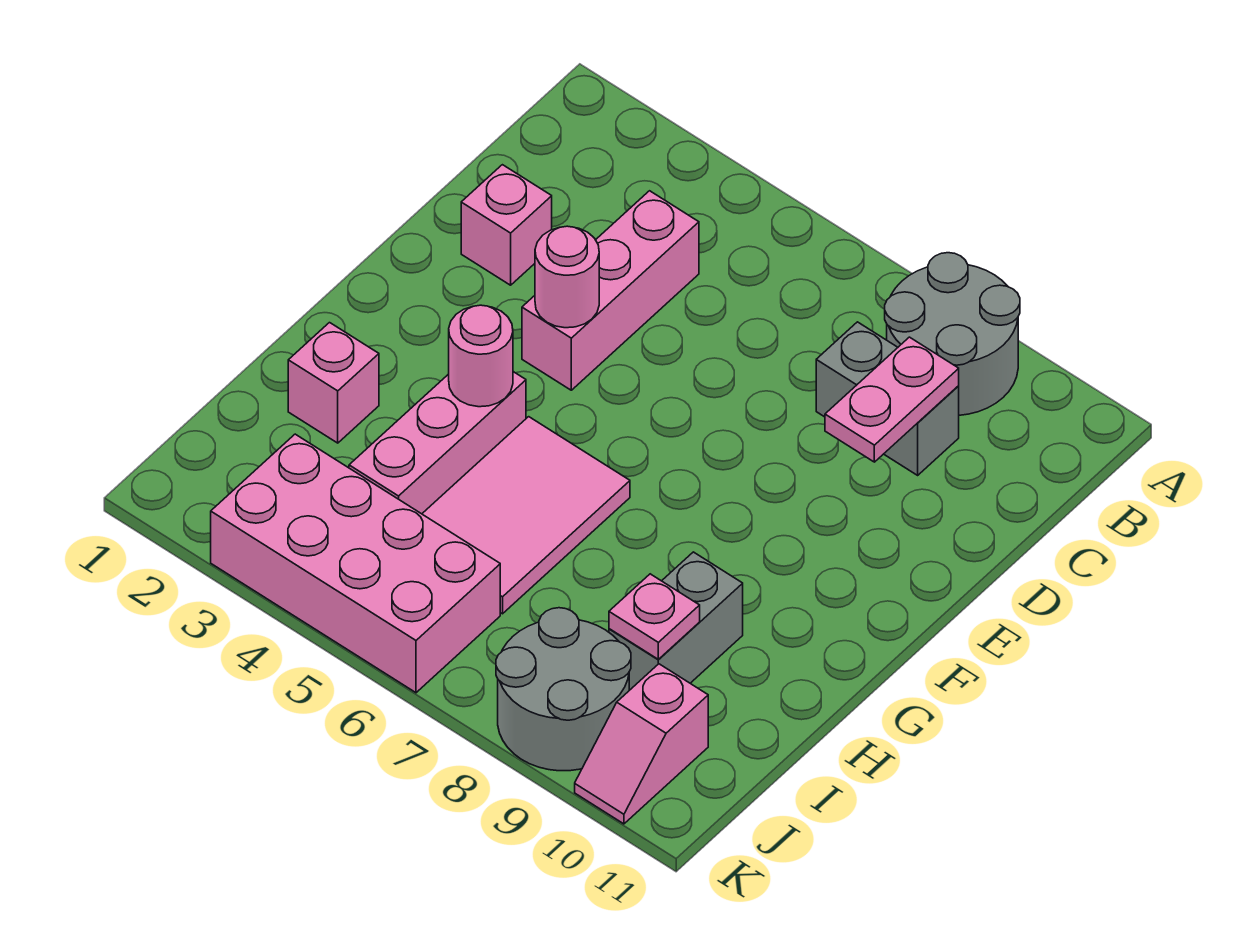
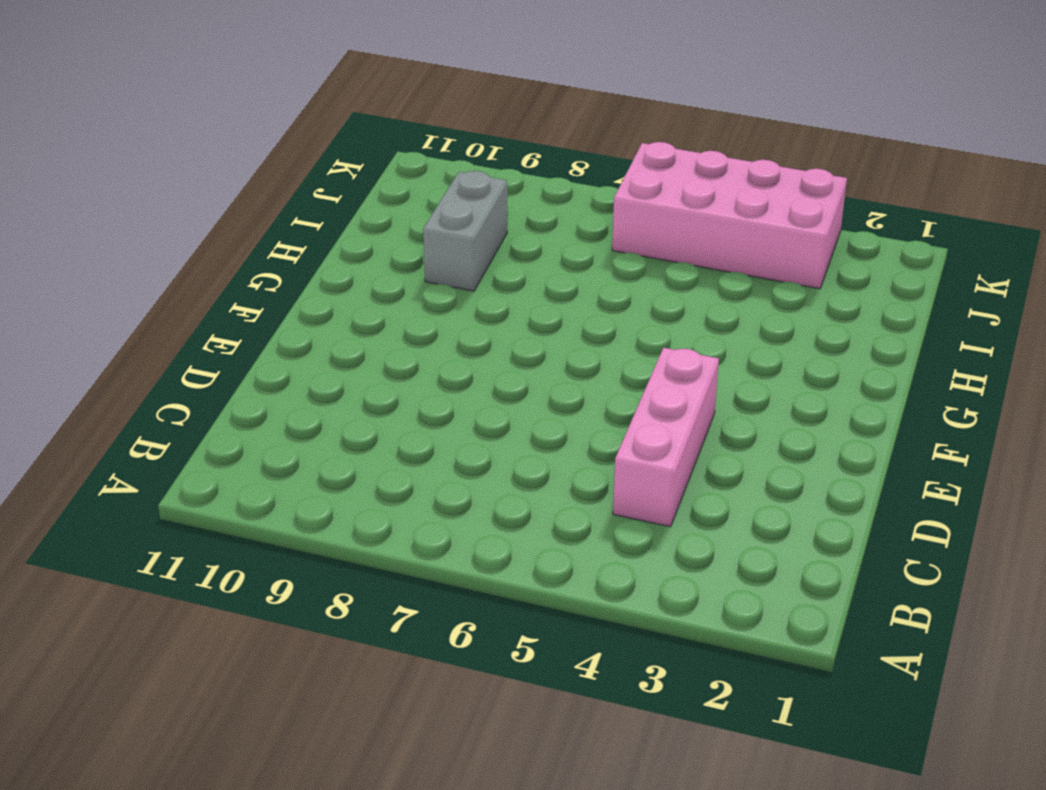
none -> grey 2x2 round brick [885,253,1020,415]
none -> grey 1x2 brick [816,322,959,475]
none -> pink 1x1 brick [461,165,552,285]

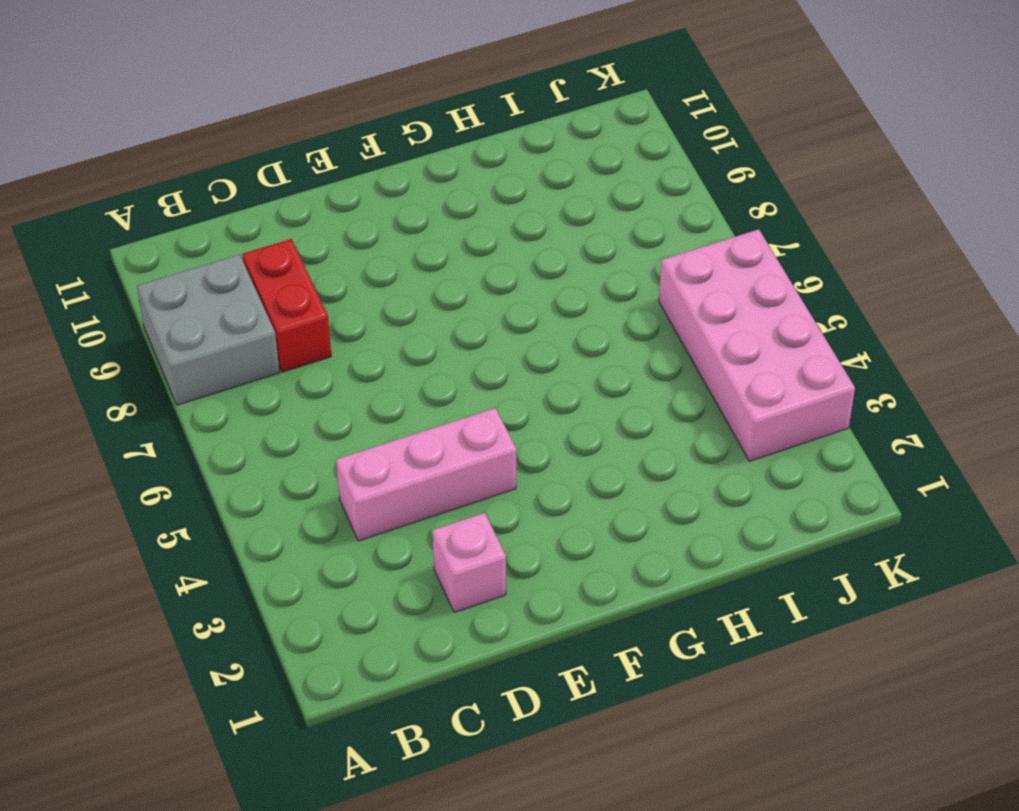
grey 2x2 brick [137,255,279,405] -> grey 2x2 round brick [885,253,1020,415]
red 1x2 brick [242,239,331,372] -> grey 1x2 brick [816,322,959,475]
none -> pink 1x3 brick [349,372,526,514]
none -> pink 2x3 tile [422,417,630,614]
none -> pink 1x1 brick [288,323,379,443]

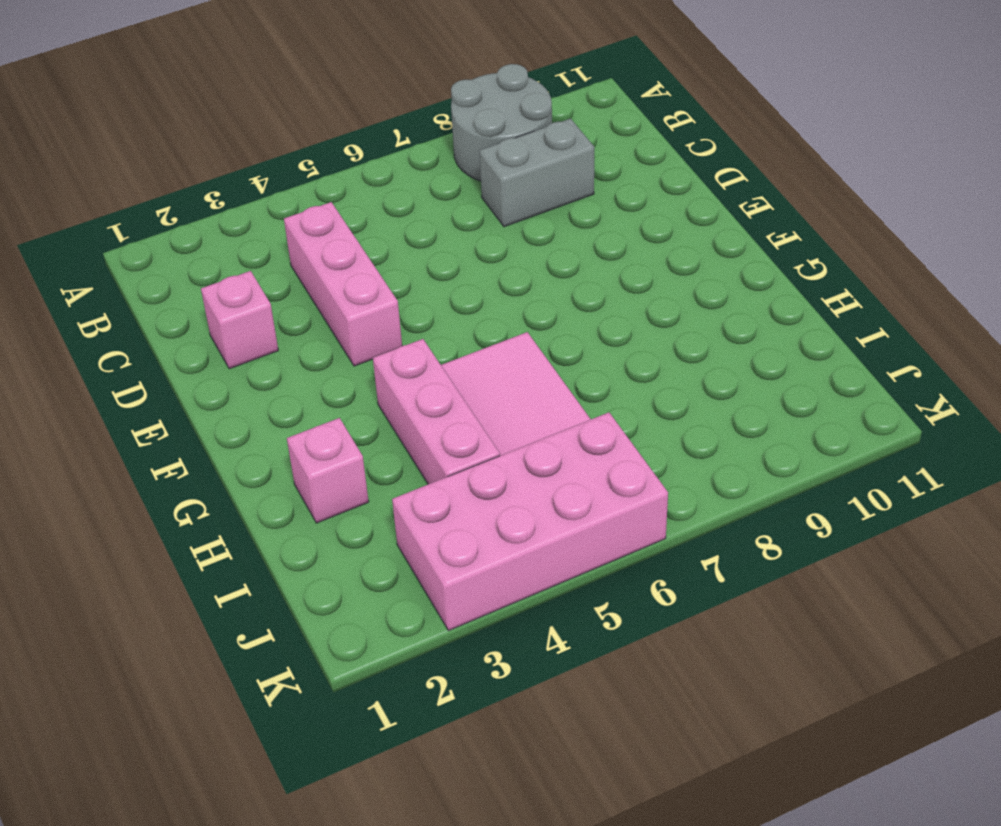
none -> grey 1x2 brick [609,552,743,690]
none -> grey 2x2 round brick [496,608,631,771]
none -> pink 1x2 slope [575,664,708,824]

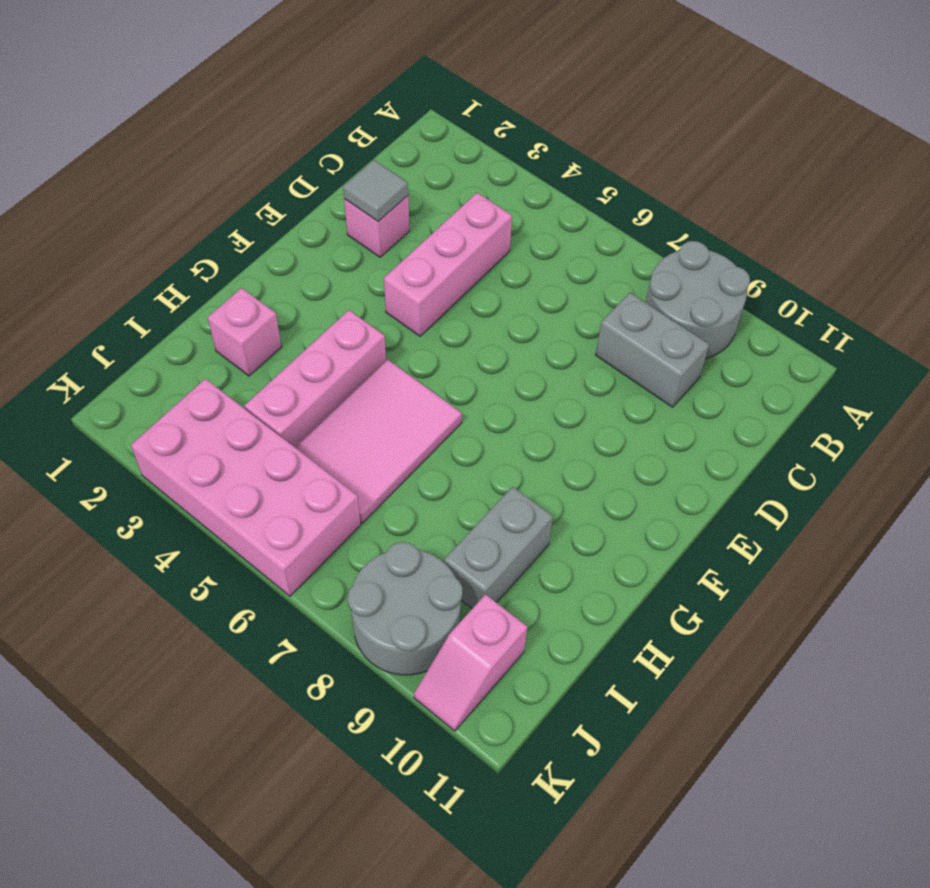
grey 1x1 tile [343,160,408,221] -> none
none -> pink 1x2 plate [825,337,959,462]
none -> pink 1x1 round brick [535,226,599,328]
none -> pink 1x1 round brick [449,305,513,407]

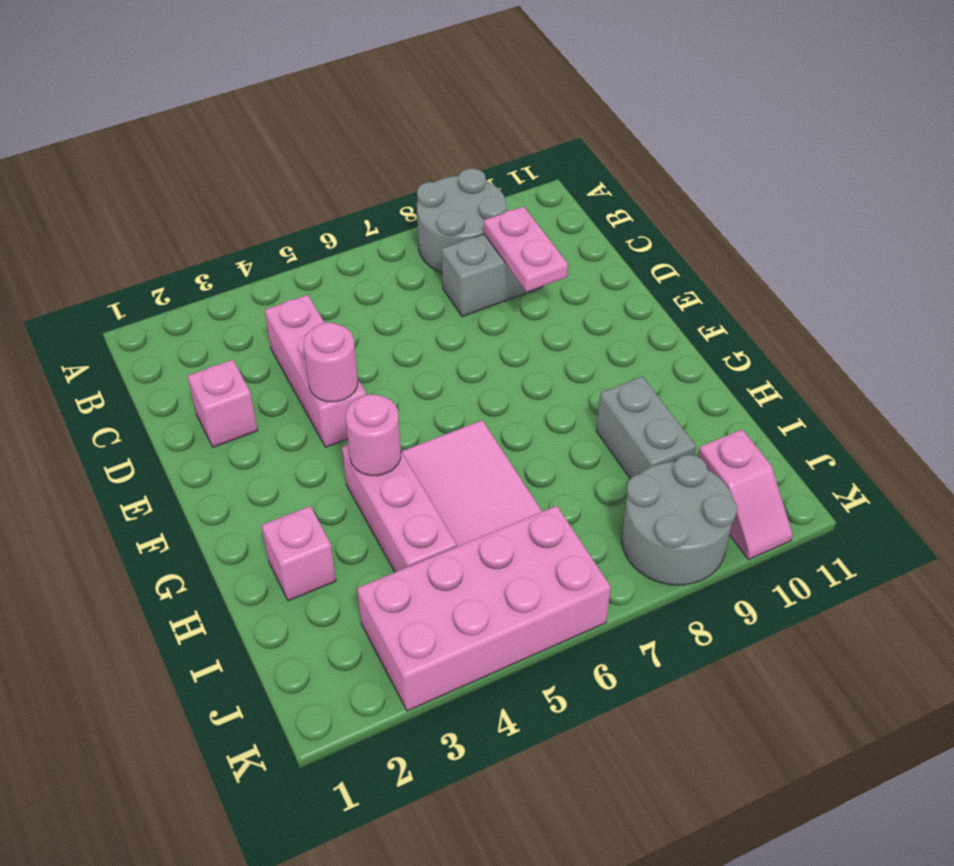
none -> pink 1x1 plate [609,574,700,659]

